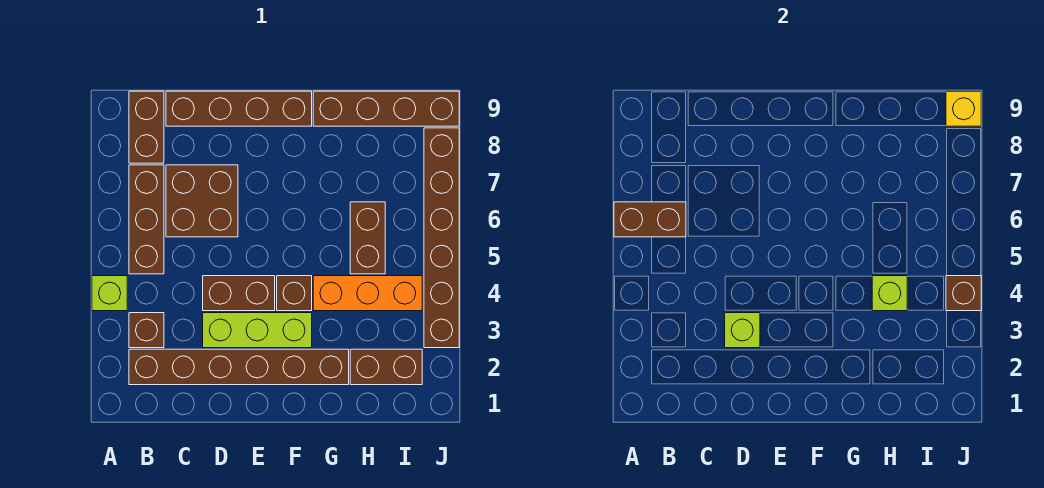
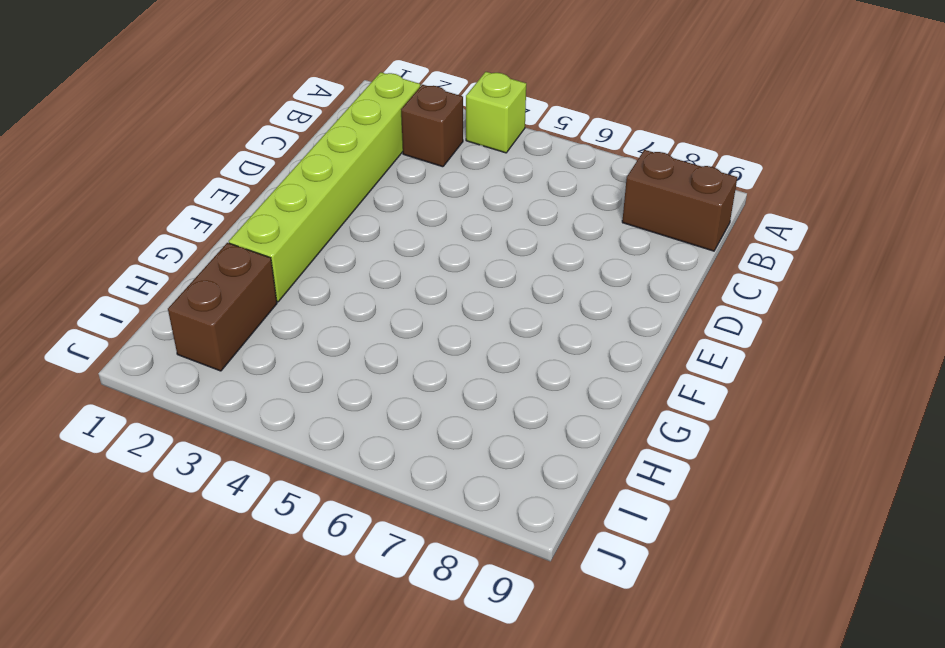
lime 1x6 brick [229,72,420,302] -> brown 1x6 brick [129,349,349,385]
none -> brown 1x3 brick [129,165,164,274]
none -> brown 2x2 brick [166,165,238,237]
none -> brown 1x4 brick [166,91,312,126]

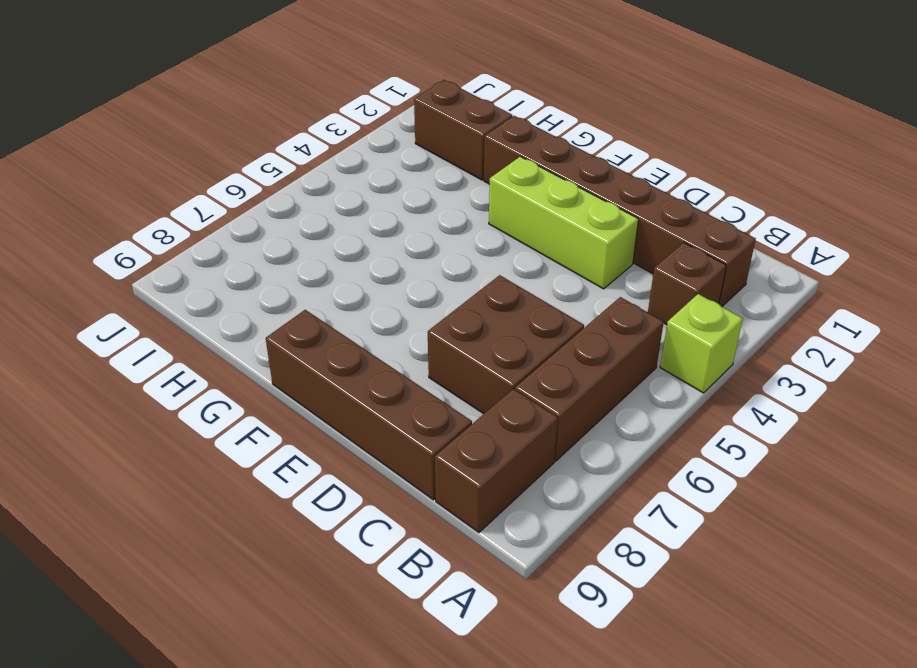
none -> brown 1x2 brick [203,276,275,311]
none -> brown 1x1 brick [277,276,312,311]
none -> orange 1x3 brick [313,276,422,311]

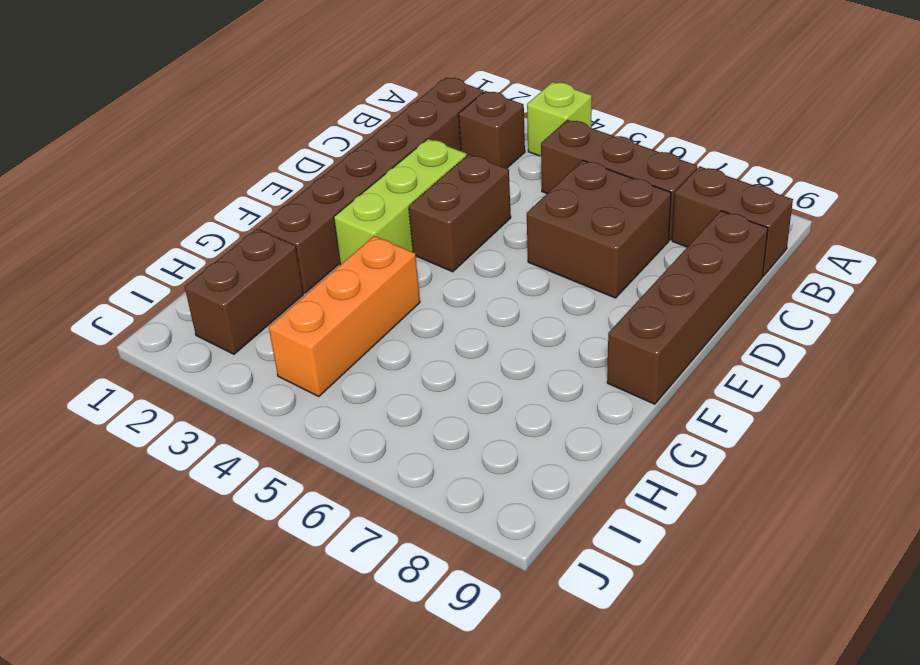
none -> brown 1x1 brick [277,276,312,311]
none -> brown 1x4 brick [313,91,459,126]
none -> brown 1x2 brick [350,202,385,274]

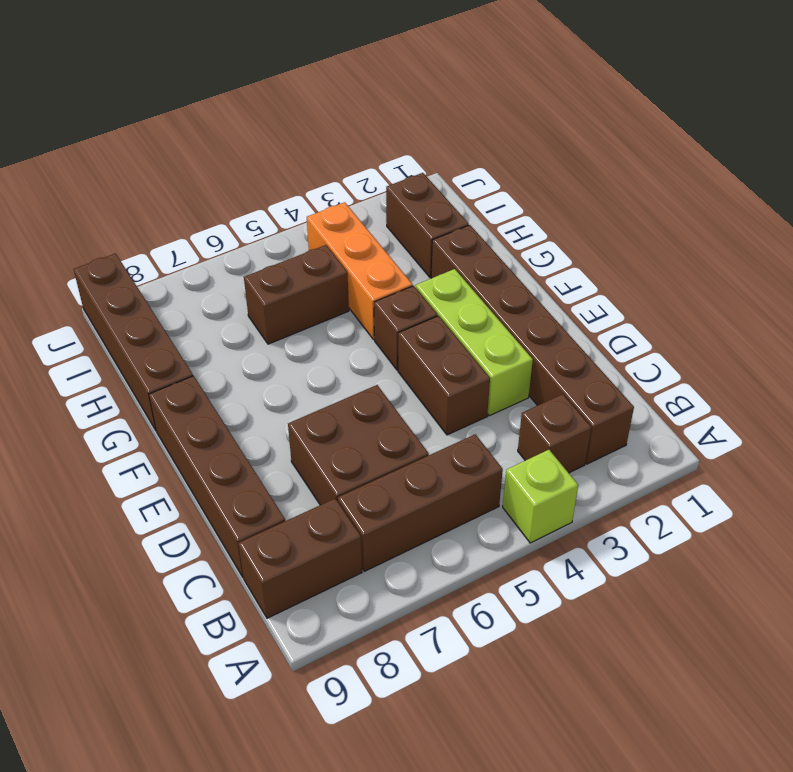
none -> brown 1x6 brick [424,128,459,348]
none -> brown 1x2 brick [614,202,686,237]
none -> lime 1x1 brick [725,313,760,348]

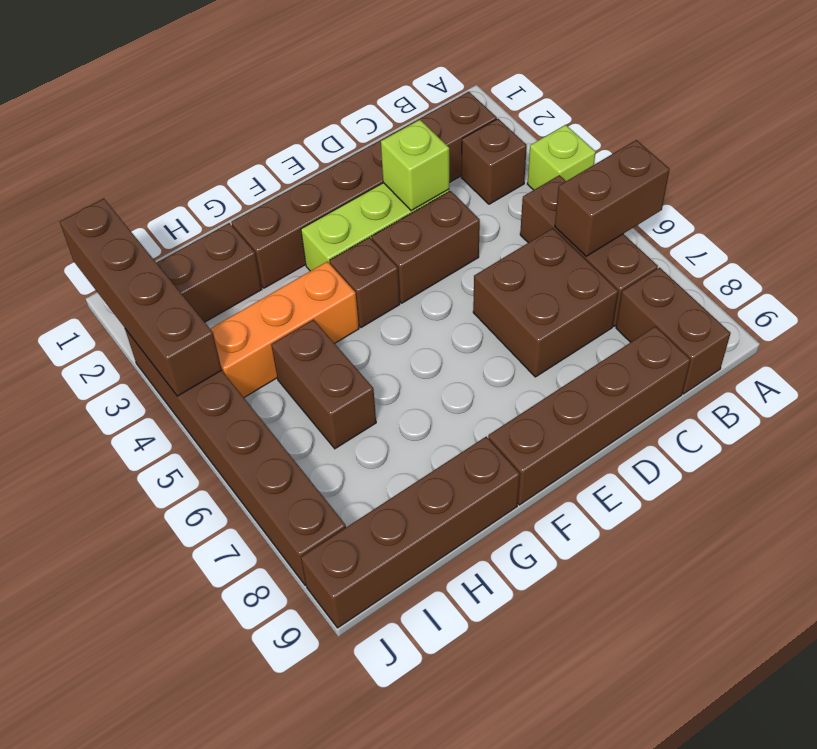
brown 1x4 brick [60,199,222,396] -> brown 1x1 brick [946,276,981,311]
none -> lime 1x1 brick [872,276,907,311]
none -> yellow 1x1 brick [946,91,981,126]

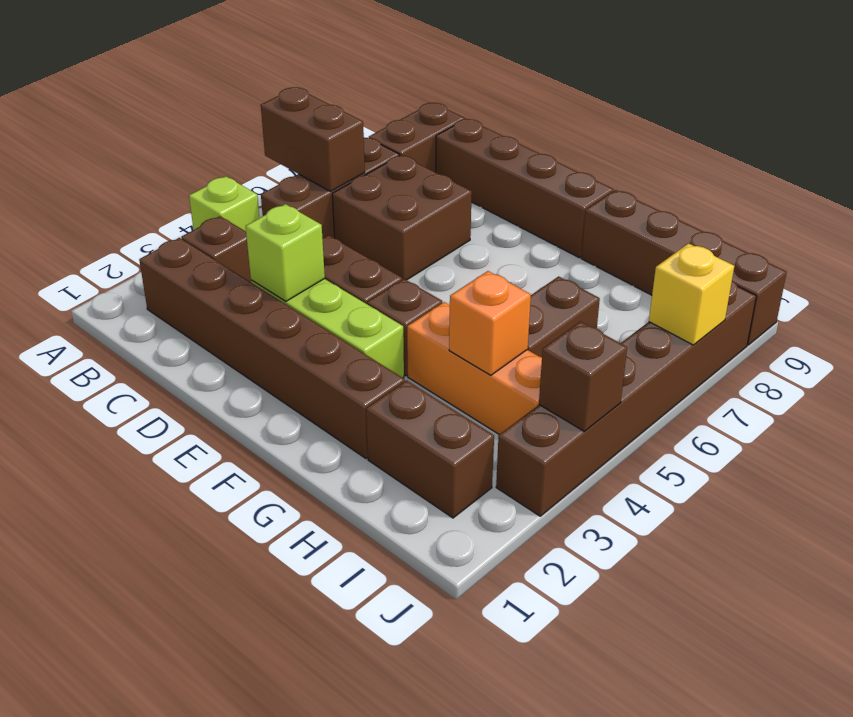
orange 1x1 brick [449,271,531,375] -> lime 1x1 brick [872,276,907,311]
yellow 1x1 brick [649,244,734,345] -> yellow 1x1 brick moved to [946,91,981,126]

